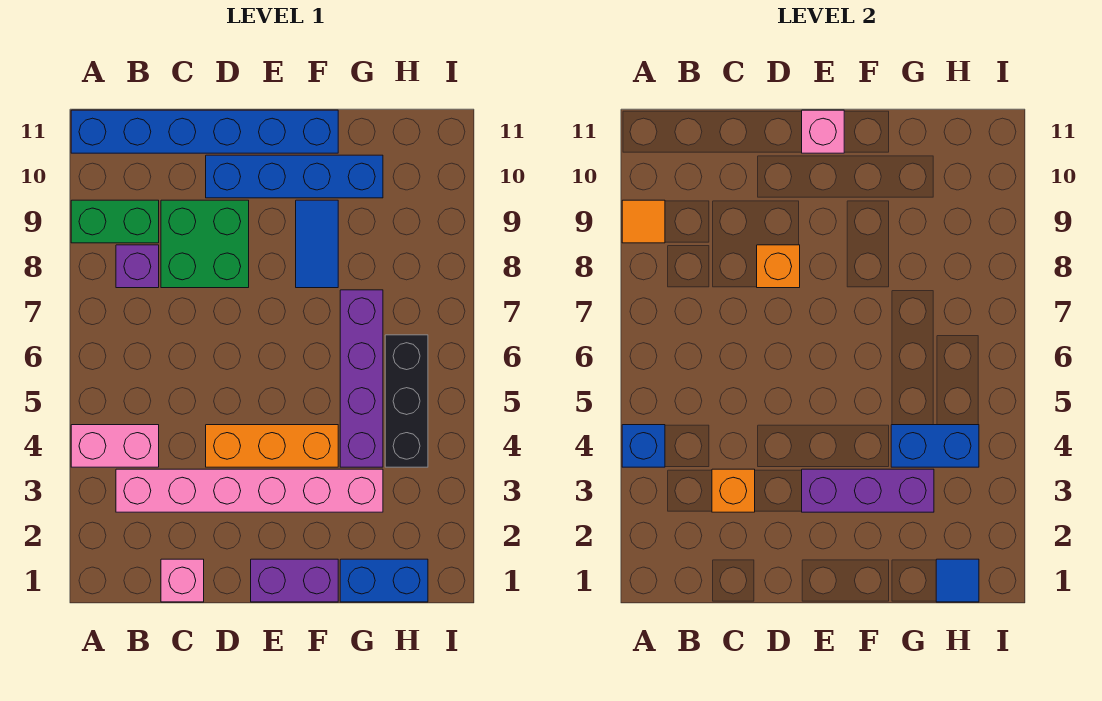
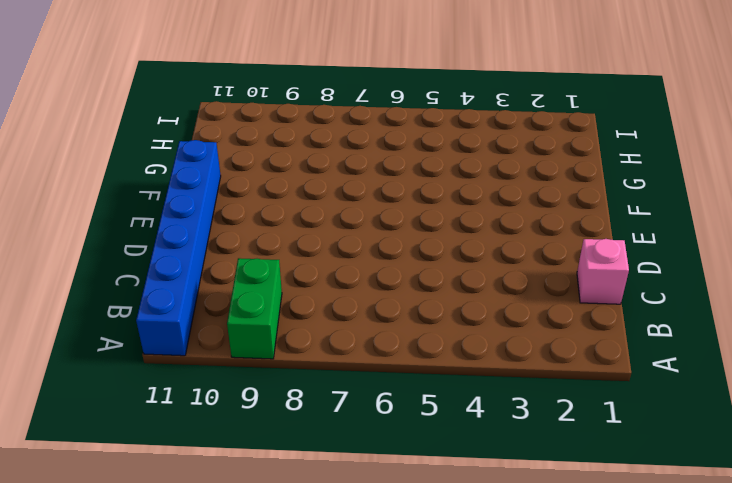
none -> pink 1x2 brick [71,425,159,467]
none -> pink 1x6 brick [116,469,383,512]
none -> purple 1x1 brick [116,245,159,288]

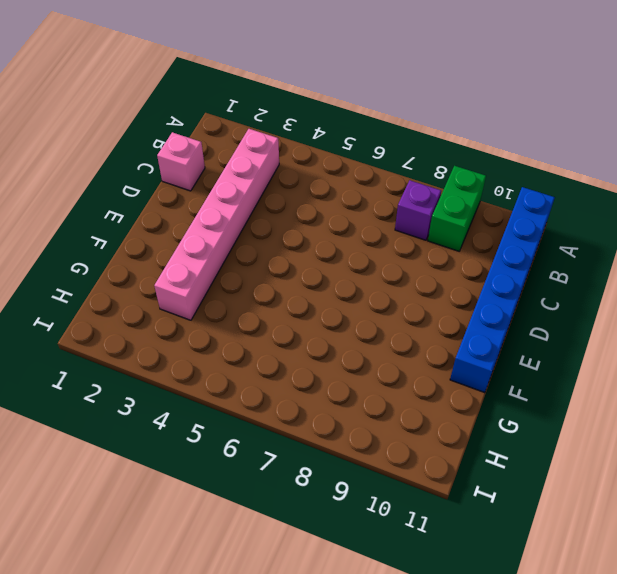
none -> pink 1x2 brick [71,425,159,467]
none -> green 2x2 brick [161,200,249,288]
none -> orange 1x3 brick [206,425,338,467]

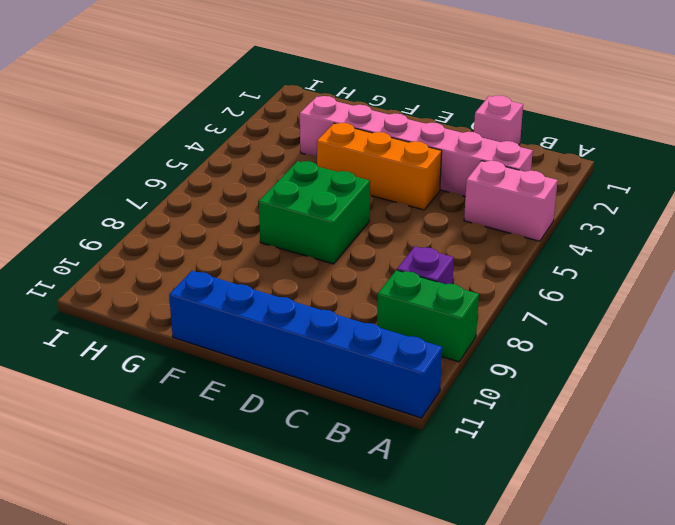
green 2x2 brick [259,161,370,264] -> green 2x2 brick moved to [161,200,249,288]
none -> blue 1x4 brick [206,155,383,198]
none -> purple 1x2 brick [251,559,338,602]
none -> blue 1x2 tile [296,200,338,288]

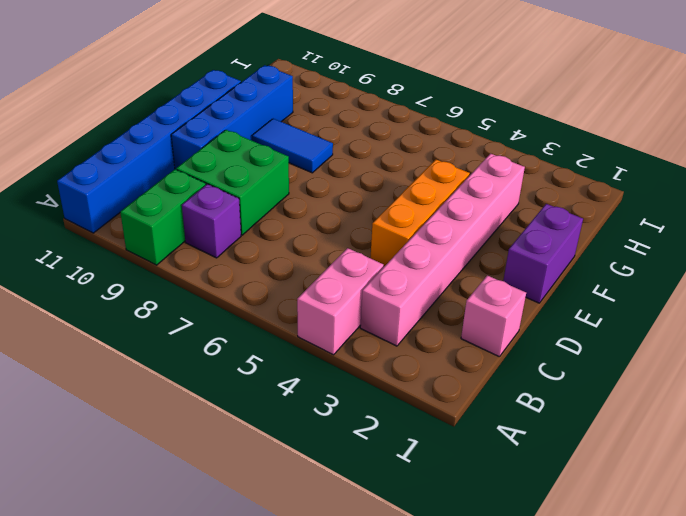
none -> blue 1x2 brick [340,559,428,602]
none -> purple 1x4 brick [340,290,383,467]
none -> black 1x3 brick [385,335,428,467]

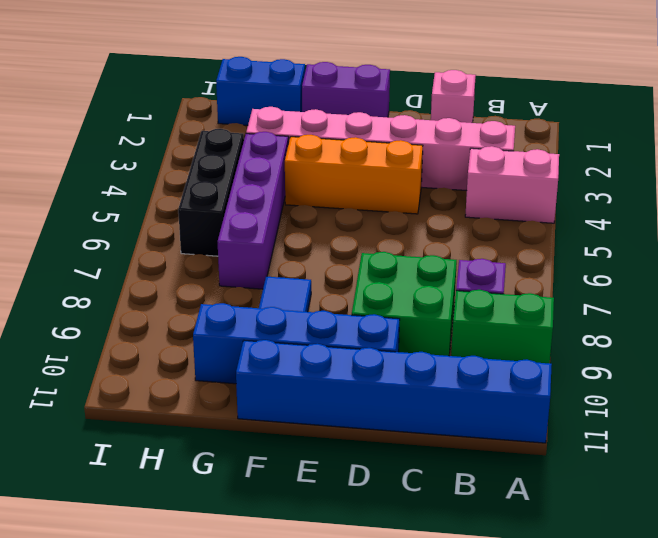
none -> blue 1x1 brick [622,425,665,467]
none -> orange 1x1 tile [622,200,665,243]
none -> orange 1x1 brick [712,469,755,512]

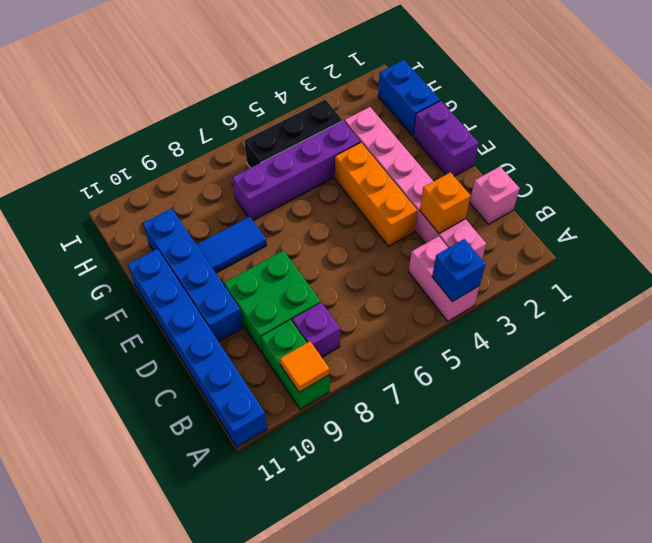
none -> orange 1x1 brick [757,245,800,288]
none -> purple 1x3 brick [802,469,934,512]
none -> pink 1x1 brick [802,110,844,153]

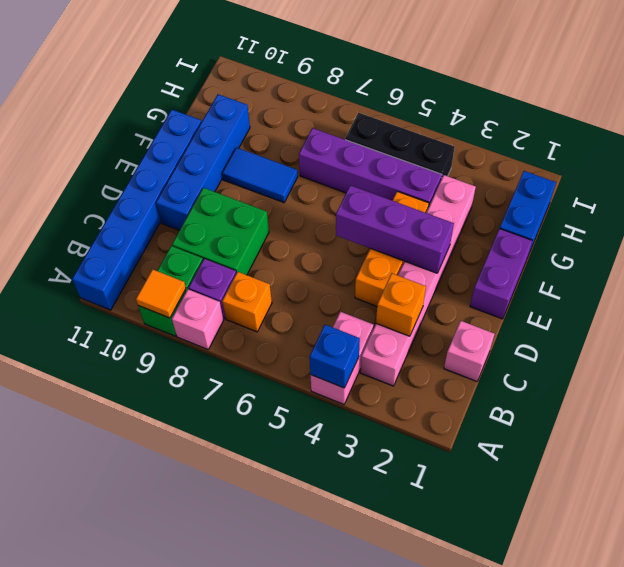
pink 1x1 brick [172,289,224,349] -> pink 1x1 brick moved to [802,110,844,153]
orange 1x1 brick [222,272,272,332] -> orange 1x1 brick moved to [757,245,800,288]
purple 1x3 brick [336,185,454,273] -> purple 1x3 brick turned to [802,469,934,512]
none -> blue 1x2 brick [891,425,979,467]
none -> blue 1x1 tile [936,559,979,602]

